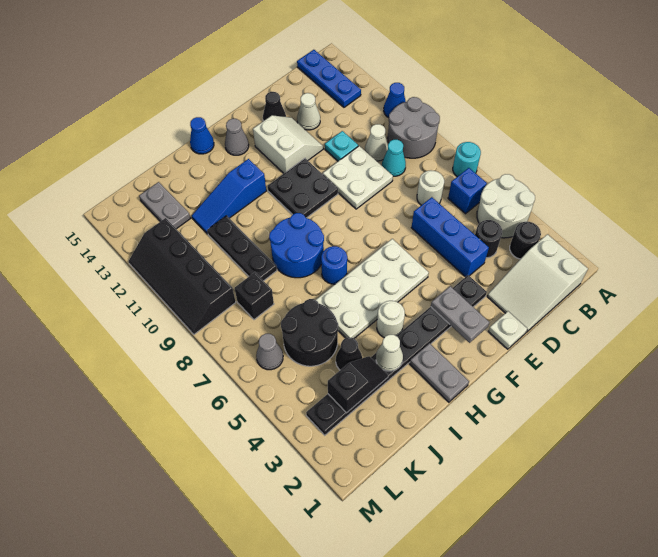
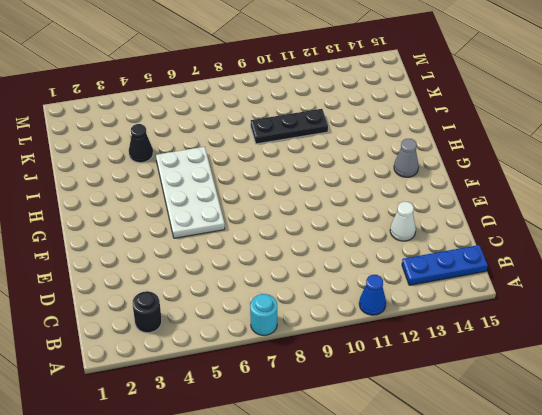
none -> white 2x2 round brick [477,174,535,238]
none -> grey 2x2 round brick [388,97,440,158]
none -> white 2x3 slope [487,234,588,332]
none -> blue 1x1 brick [448,168,487,214]

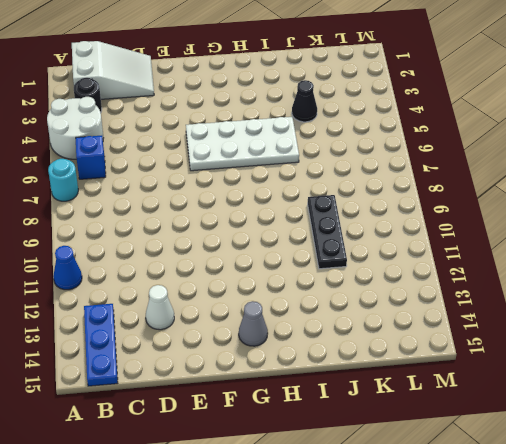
none -> grey 2x2 round brick [388,97,440,158]
none -> black 1x1 round brick [475,220,502,258]
none -> white 1x1 round brick [417,170,444,205]
none -> cyan 1x1 cone [382,140,406,176]

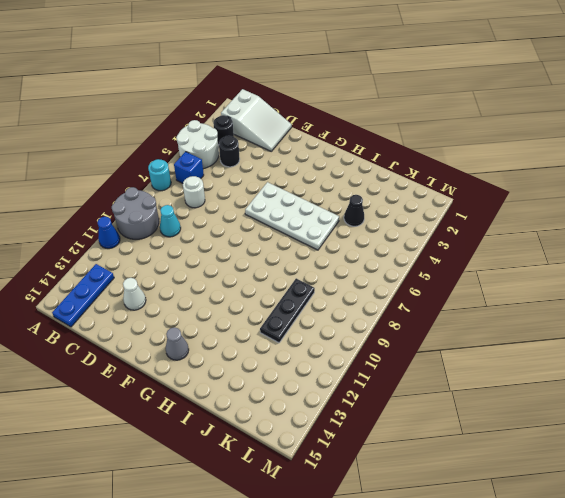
none -> white 1x1 cone [365,124,388,161]
none -> blue 1x3 brick [411,197,489,277]
none -> white 2x2 plate [323,146,393,209]
none -> cyan 1x1 plate [325,131,358,161]

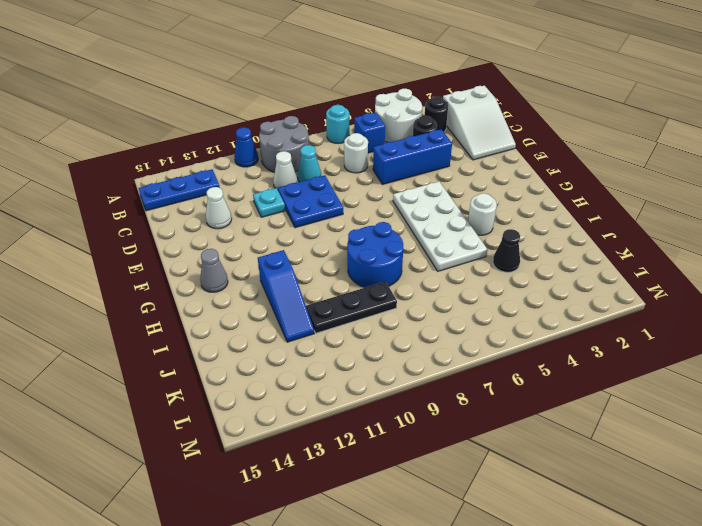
blue 2x2 plate [278,175,343,228] -> white 2x2 plate [323,146,393,209]
none -> white 1x1 plate [488,311,527,349]
none -> black 1x8 plate [306,275,487,435]
none -> white 2x2 slope [253,115,323,173]
none -> black 1x1 cone [263,92,286,121]

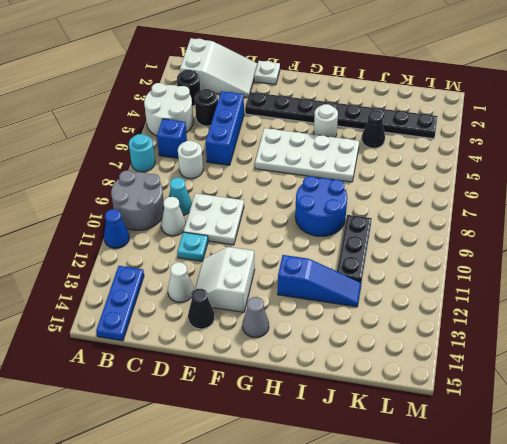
none -> black 2x2 plate [268,158,338,218]
none -> grey 1x2 plate [410,343,469,402]
none -> blue 1x1 round brick [321,246,347,284]
none -> blue 1x1 cone [190,117,214,154]

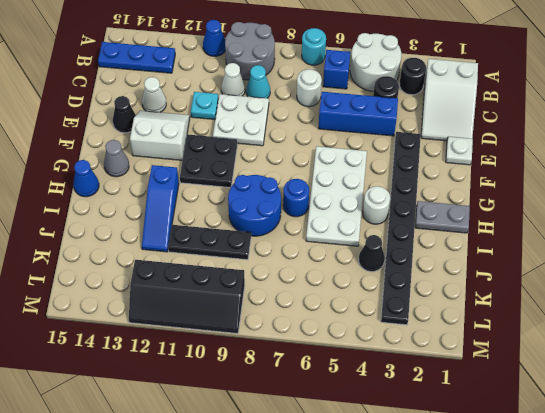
none -> black 2x2 round brick [281,299,338,366]
none -> black 1x1 brick [235,272,274,320]
none -> grey 1x2 plate [139,182,191,229]
none -> grey 1x1 cone [256,334,283,370]

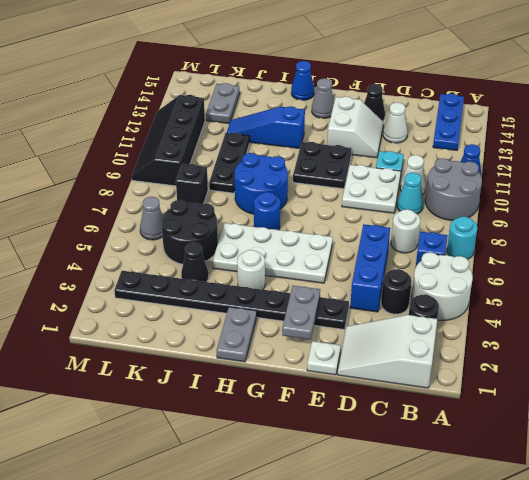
none -> white 1x1 cone [376,335,403,371]
none -> black 1x2 slope [328,356,388,413]

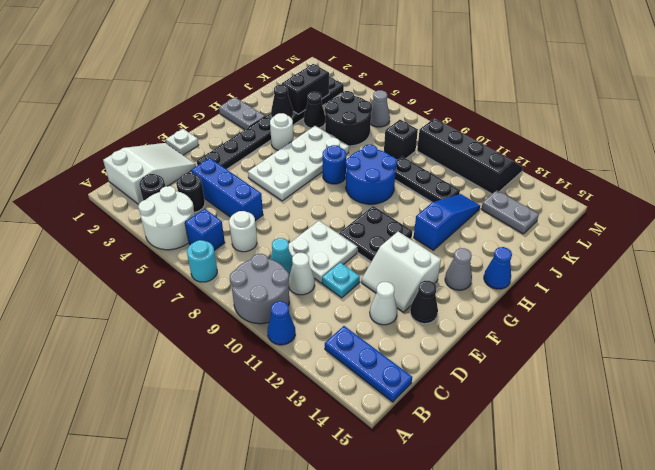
black 1x1 cone [271,85,293,118] -> white 1x1 cone [376,335,403,371]
black 1x2 brick [282,64,329,114] -> black 1x2 slope [328,356,388,413]
none -> grey 1x2 plate [431,286,489,343]

